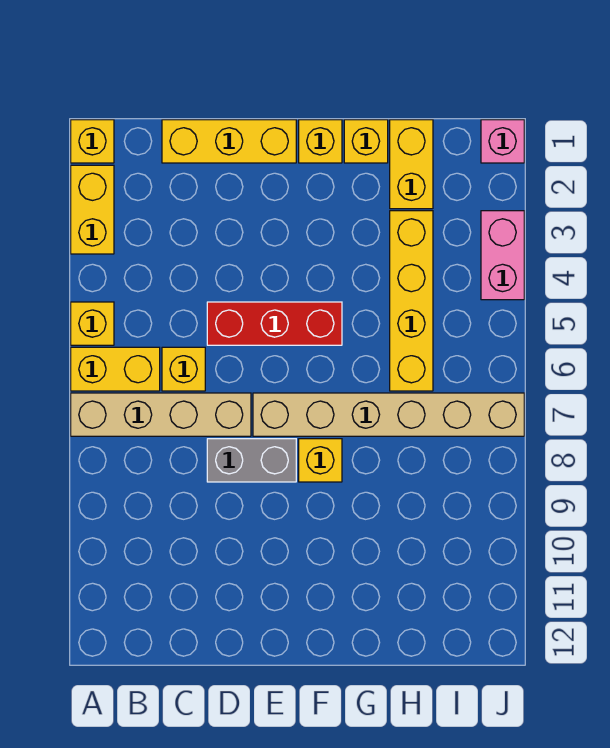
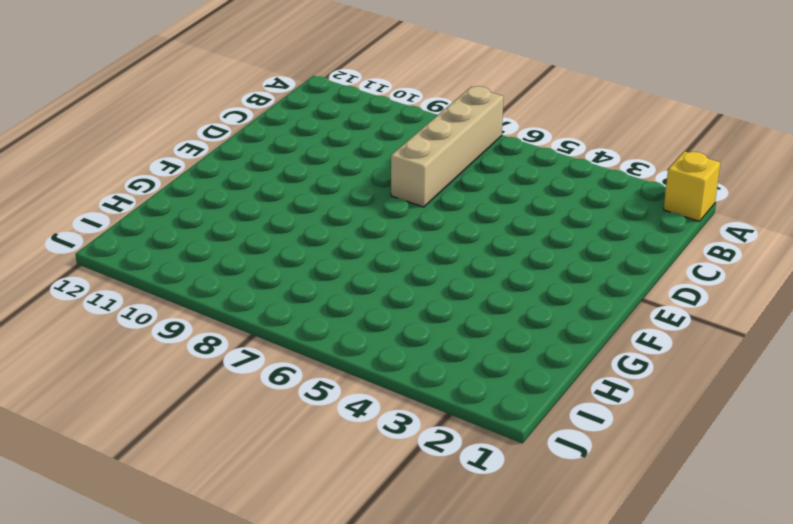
none -> yellow 1x2 brick [71,165,114,254]
none -> yellow 1x1 brick [71,302,114,345]
none -> yellow 1x2 brick [71,347,160,391]

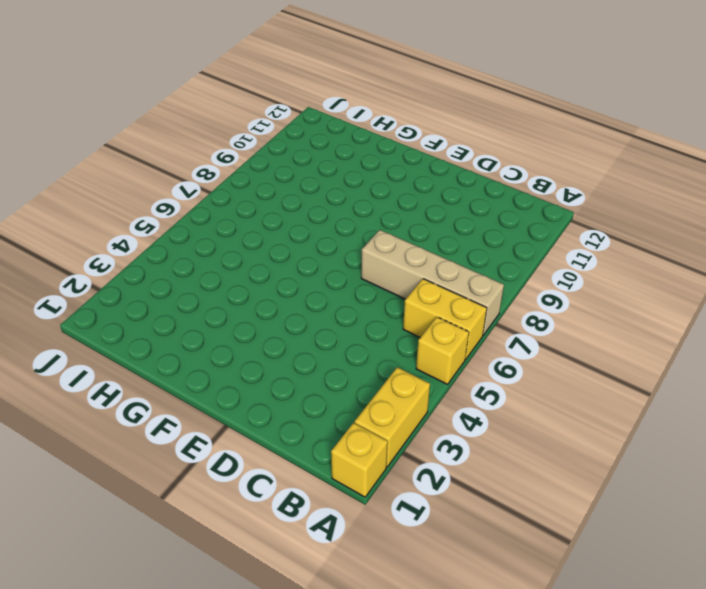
none -> yellow 1x3 brick [162,120,296,163]
none -> yellow 1x1 brick [162,347,205,391]
none -> red 1x3 brick [207,302,342,345]

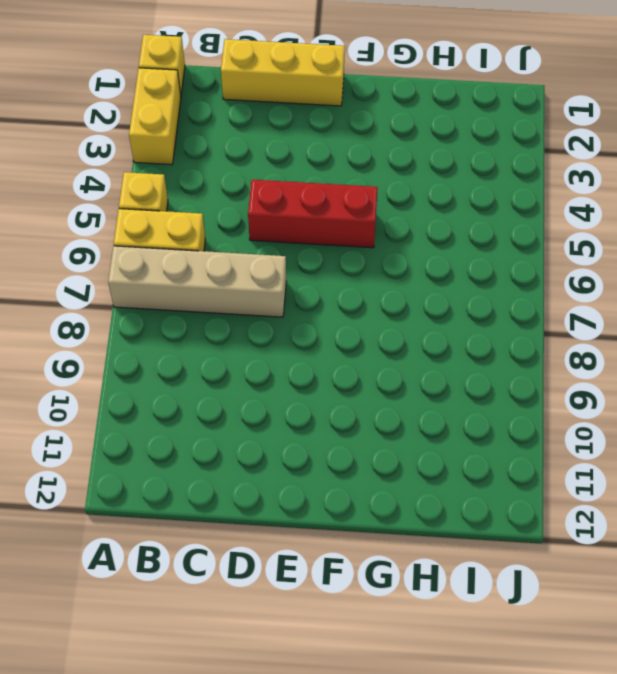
none -> yellow 1x1 brick [162,347,205,391]
none -> grey 1x2 brick [207,439,296,482]
none -> tan 1x6 brick [253,393,524,436]

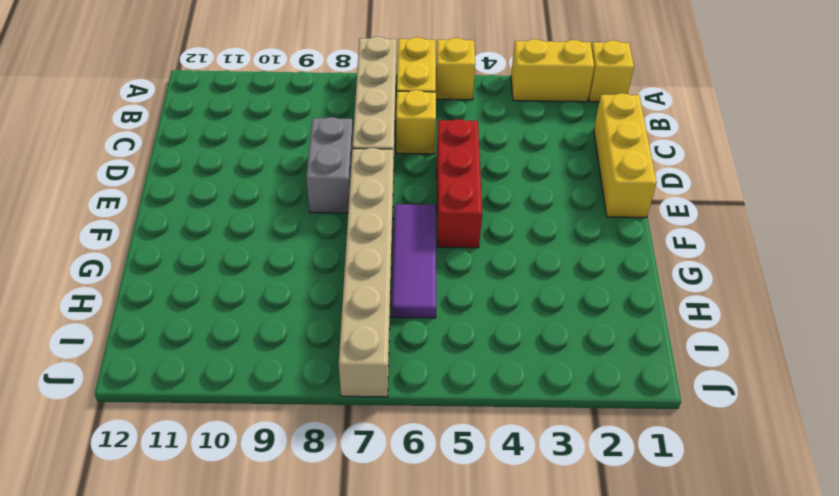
purple 1x3 tile [392,204,436,318] -> yellow 1x4 brick [390,211,433,391]
none -> yellow 1x1 brick [299,120,342,163]
none -> yellow 1x1 brick [299,439,342,482]
none -> yellow 1x1 brick [344,120,388,163]

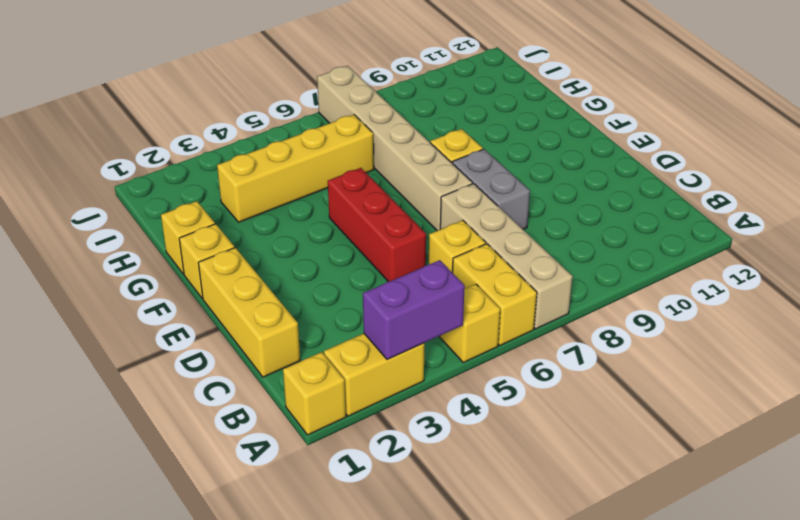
purple 1x2 brick [363,260,465,360] -> none
none -> yellow 1x2 brick [390,120,433,209]
none -> pink 1x1 brick [481,120,524,163]
none -> pink 1x2 brick [481,211,524,300]

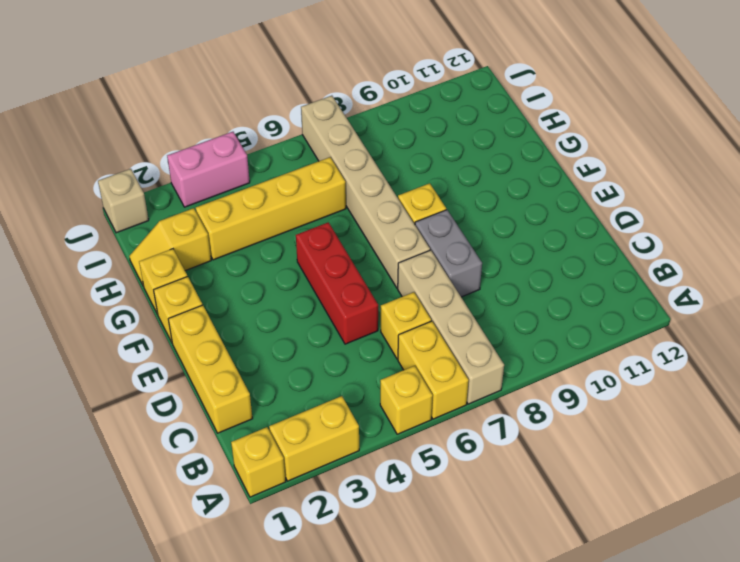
yellow 1x2 slope [129,208,211,286] -> yellow 1x2 brick [390,120,433,209]
tan 1x1 brick [98,169,149,233] -> pink 1x1 brick [481,120,524,163]

